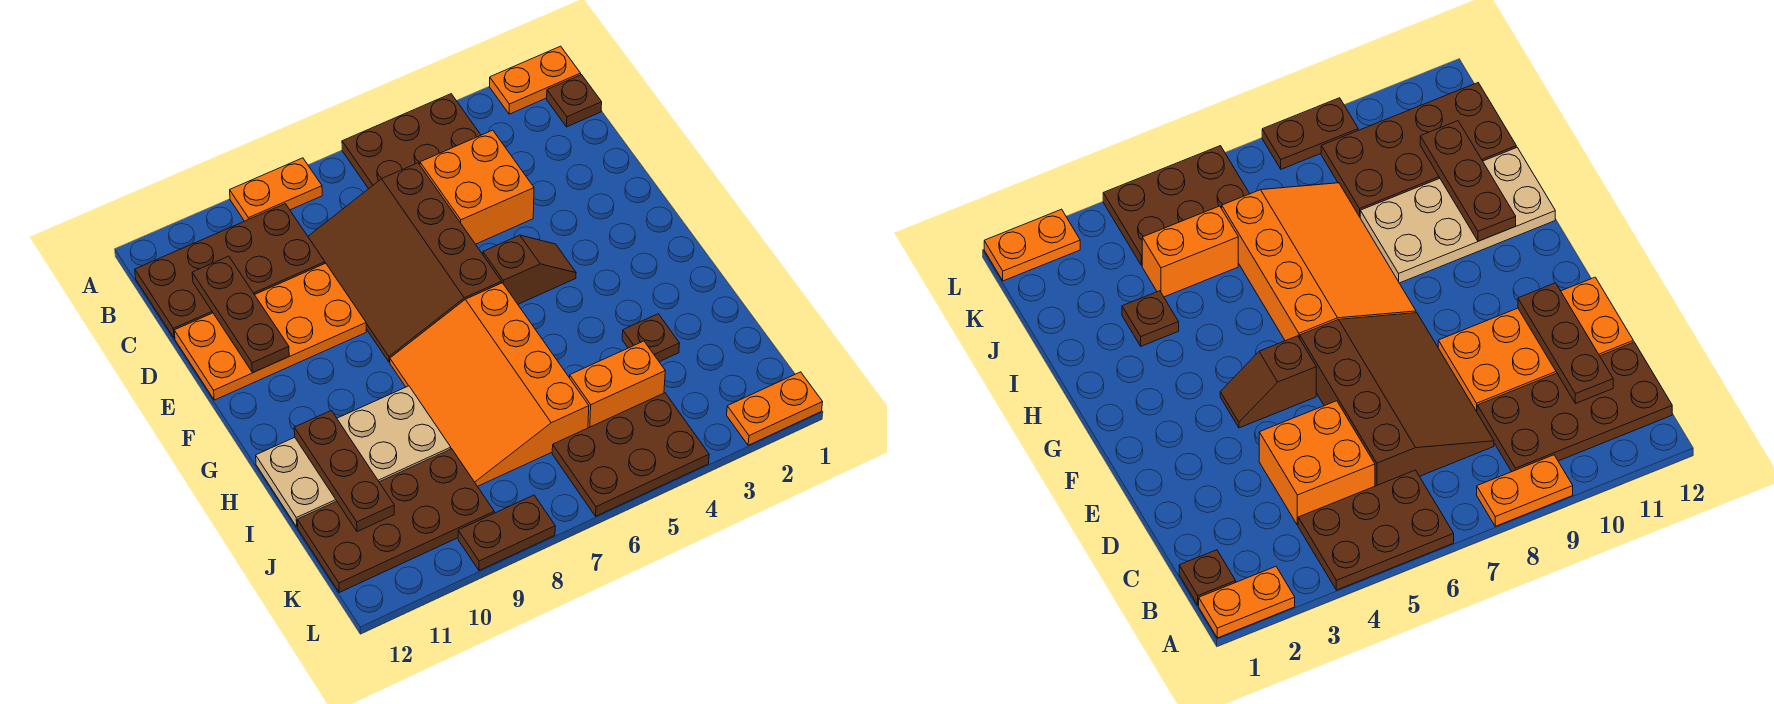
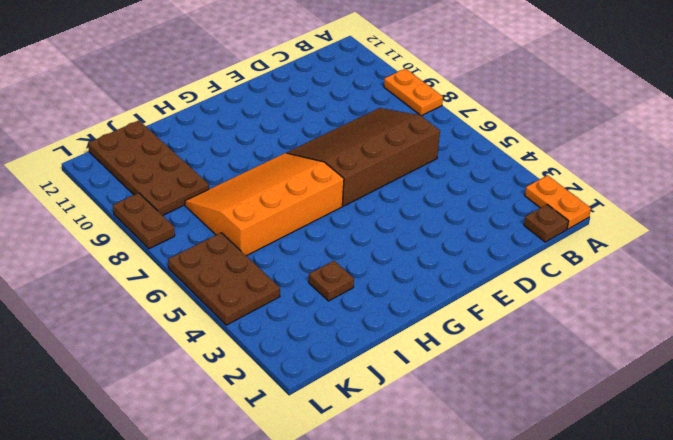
none -> brown 2x3 plate [342,94,481,189]
none -> brown 2x4 plate [135,204,325,338]
none -> orange 2x2 brick [420,130,534,244]

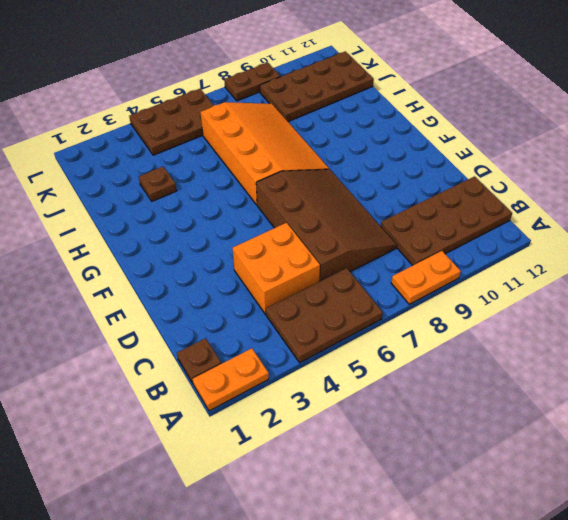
none -> orange 2x4 plate [174,263,366,400]
none -> brown 1x2 slope [483,235,576,304]
none -> tan 2x4 plate [256,386,451,527]

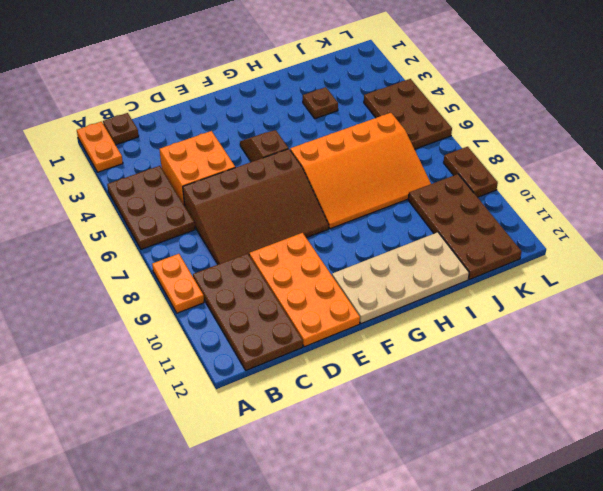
tan 2x4 plate [332,232,469,324] -> tan 2x4 plate turned to [256,386,451,527]
none -> orange 1x2 brick [570,341,665,428]
none -> orange 1x2 plate [727,372,823,445]
none -> brown 1x3 plate [192,256,289,373]

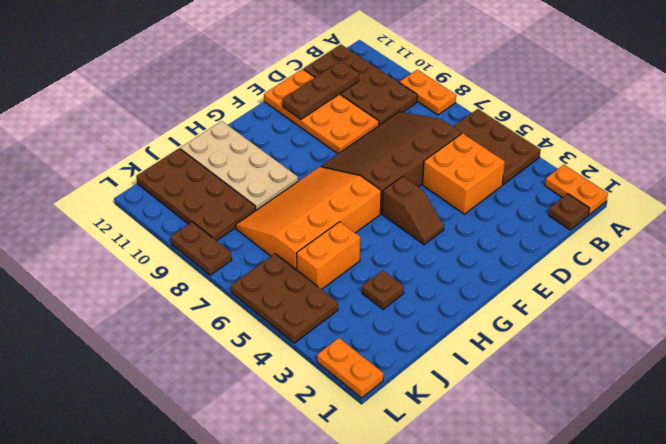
orange 1x2 brick [297,222,360,289] -> orange 1x2 brick turned to [570,341,665,428]
none -> brown 1x3 plate [294,411,394,532]

